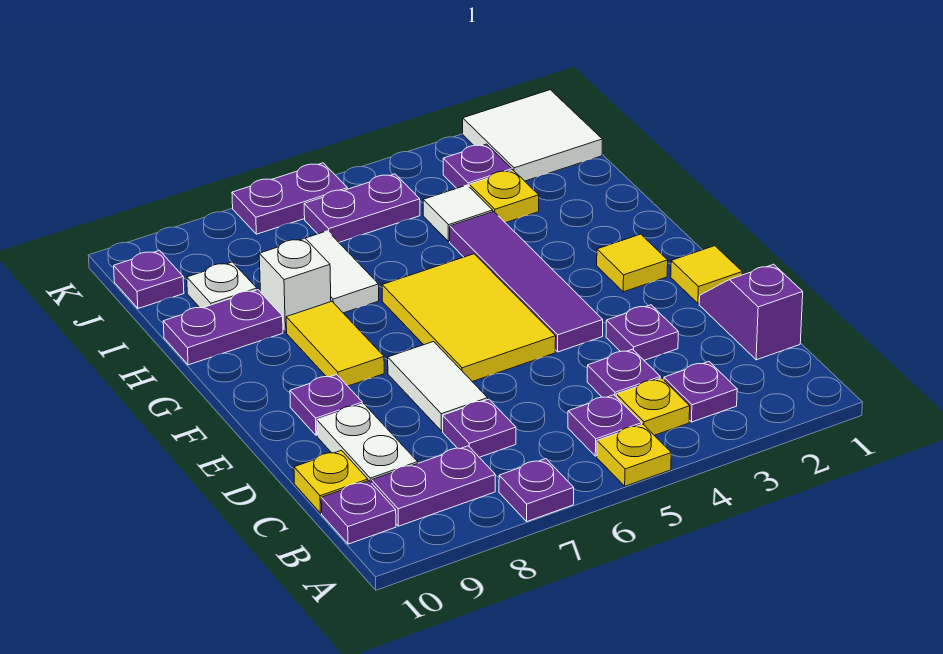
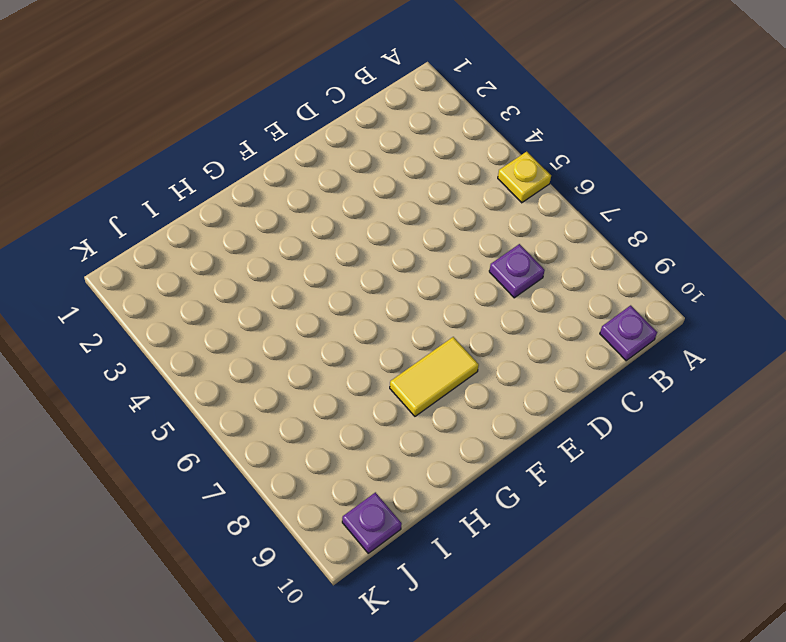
none -> purple 1x1 plate [499,459,574,521]
none -> purple 1x1 plate [664,362,737,422]
none -> yellow 1x1 plate [616,378,690,435]
none -> purple 1x1 plate [568,395,642,456]

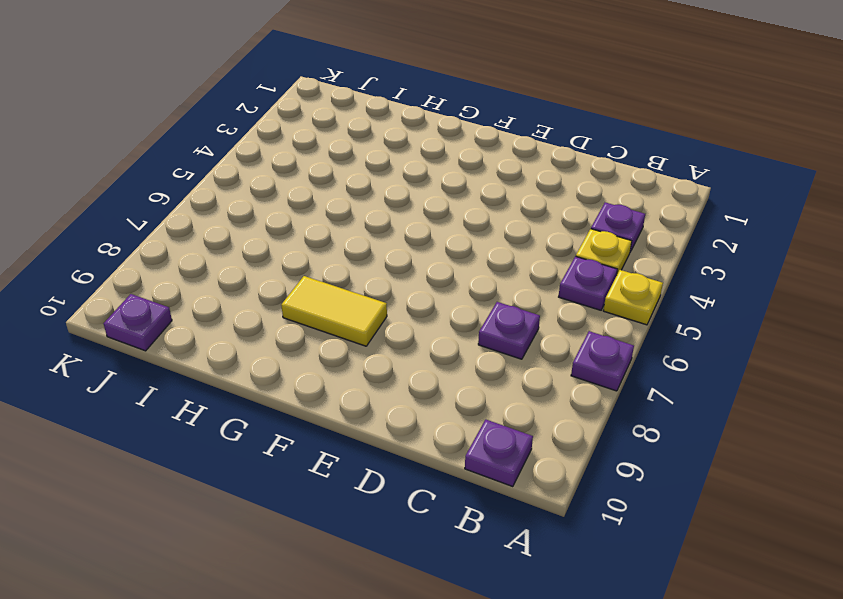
none -> purple 1x2 plate [372,446,495,526]
none -> purple 1x2 slope [699,264,803,360]
none -> purple 1x1 plate [587,349,660,397]
none -> white 1x2 plate [317,404,418,483]

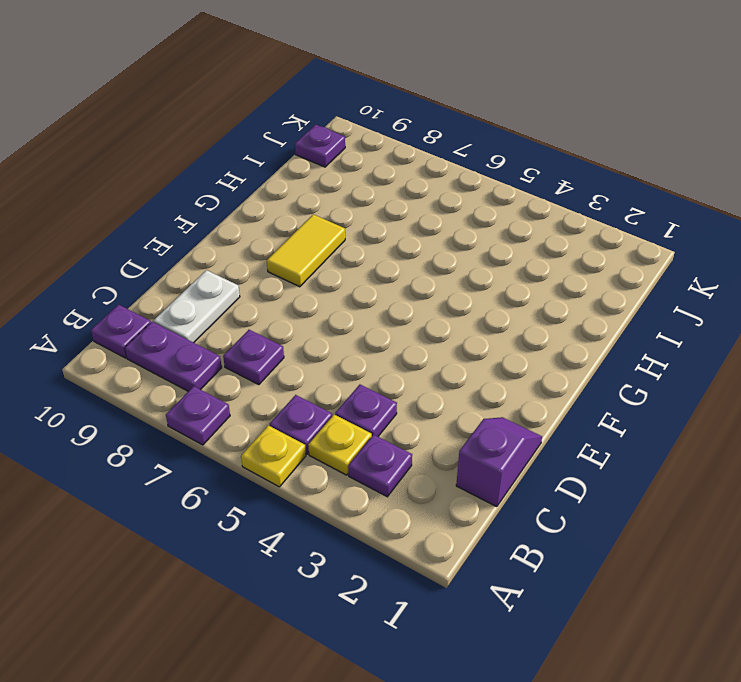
none -> yellow 1x1 plate [294,450,368,513]
none -> purple 1x1 plate [606,305,678,360]
none -> white 1x2 tile [388,342,488,431]
none -> yellow 1x1 tile [671,246,742,304]

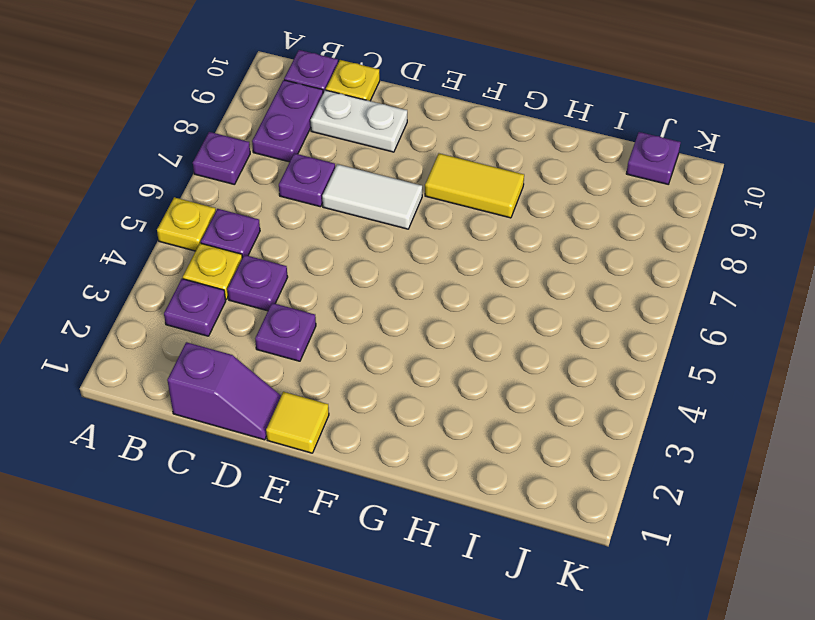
none -> purple 1x4 tile [450,212,603,352]
none -> yellow 2x3 tile [382,254,556,382]
none -> purple 1x1 plate [290,374,362,435]
none -> yellow 1x1 tile [597,234,668,292]

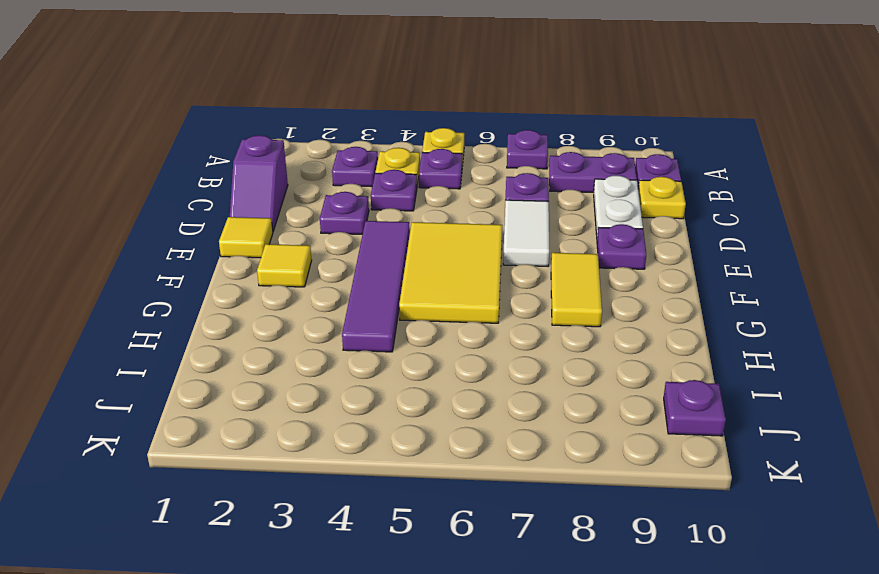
none -> white 1x2 tile [305,231,379,313]
none -> white 1x1 brick [259,238,331,332]
none -> purple 1x2 plate [163,290,283,365]
none -> yellow 1x1 plate [469,170,539,223]

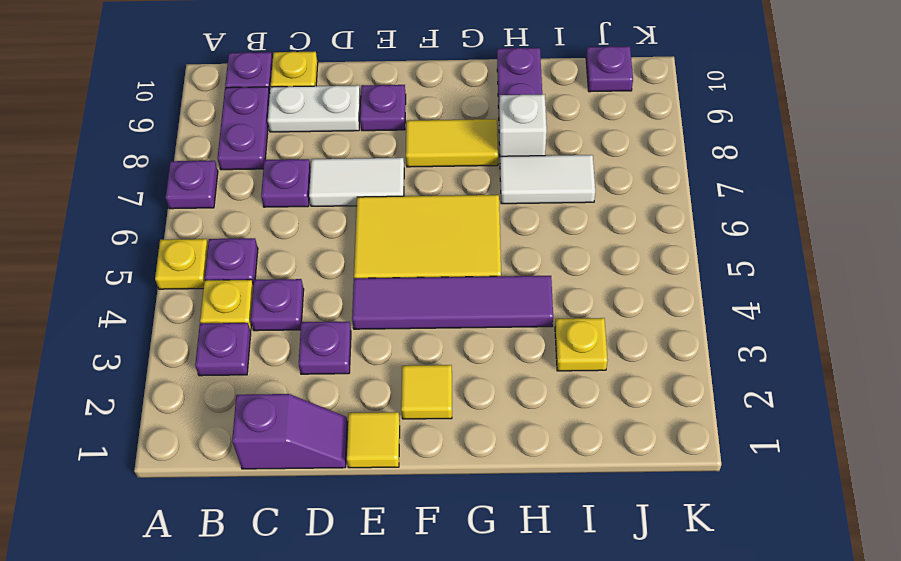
none -> white 1x1 tile [423,185,493,241]
none -> white 1x1 plate [187,262,257,308]
none -> white 2x2 tile [463,90,602,181]
none -> purple 1x1 plate [443,144,512,188]

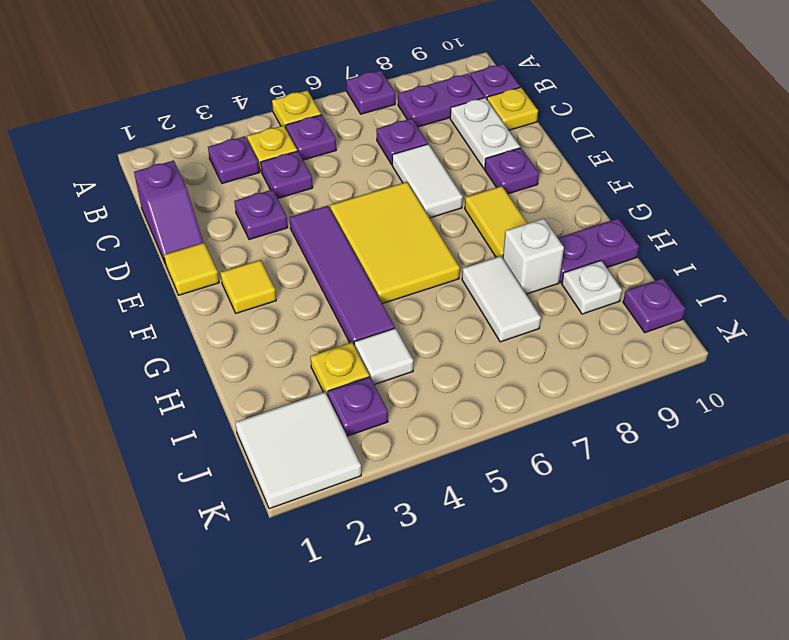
none -> purple 1x2 plate [304,174,420,242]
none -> purple 1x2 plate [232,163,347,234]

